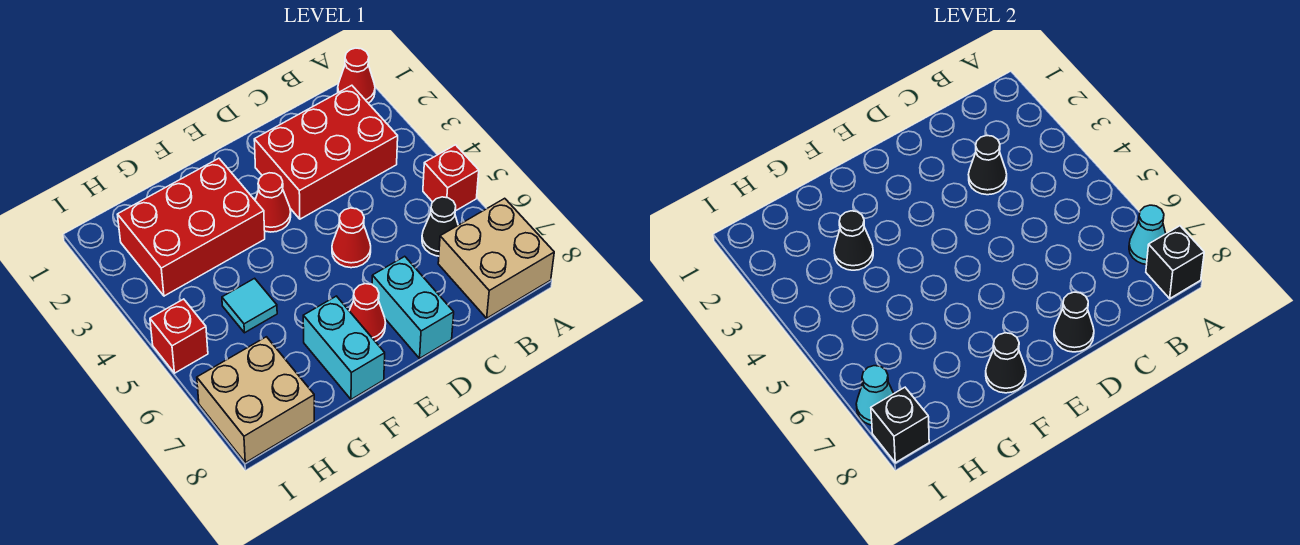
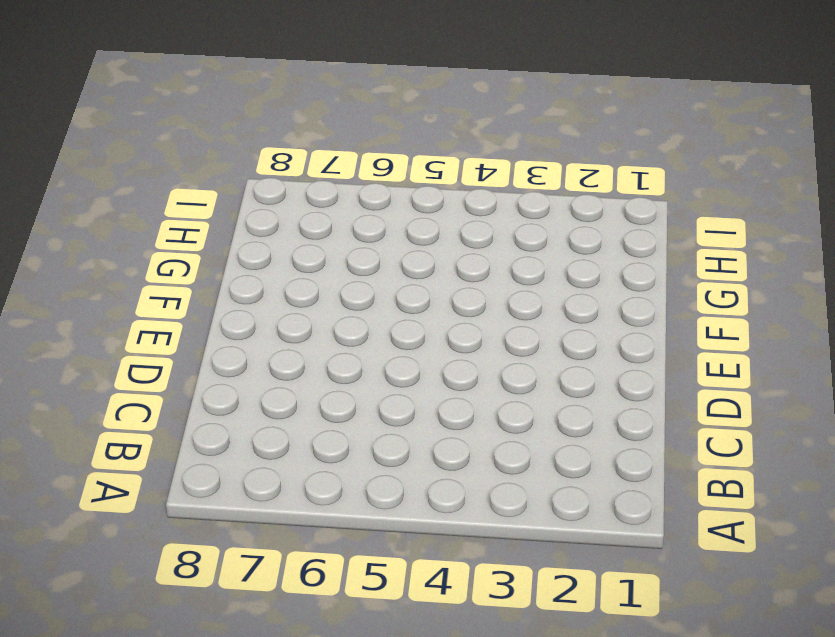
none -> red 1x1 cone [338,48,375,103]
none -> red 1x1 brick [423,145,479,211]
none -> tan 2x2 brick [438,198,554,318]

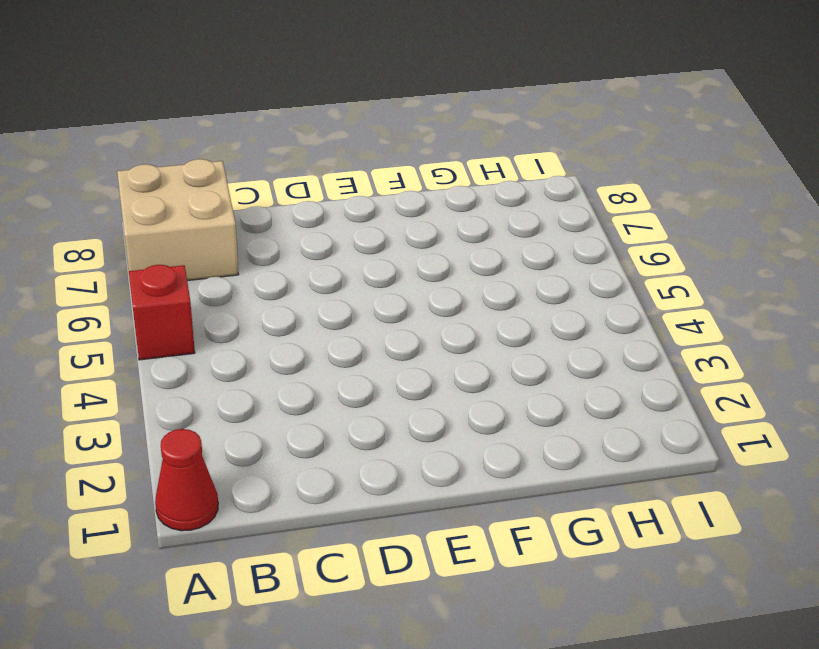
none -> red 2x3 brick [254,85,398,219]
none -> black 1x1 cone [422,197,458,256]
none -> red 1x1 cone [332,208,371,268]

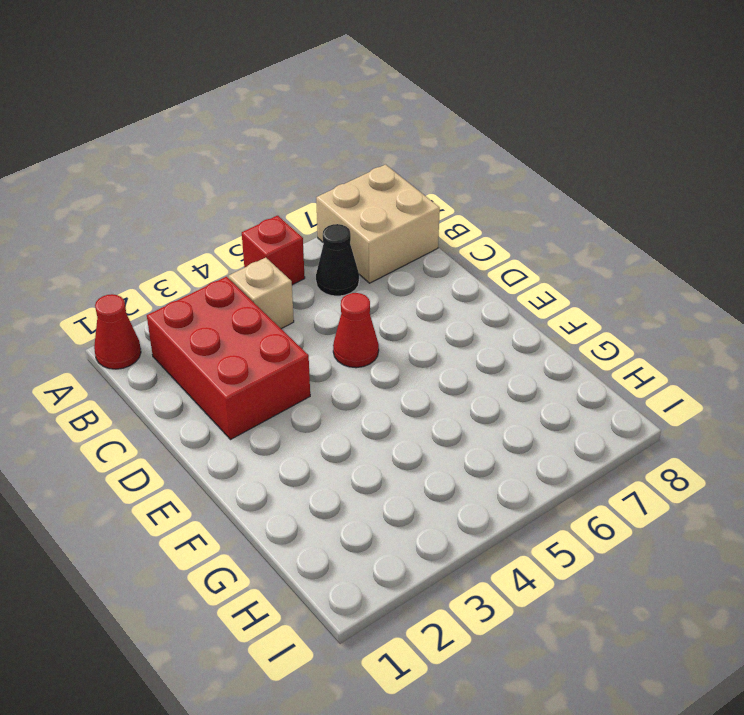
tan 1x1 brick [229,258,294,329] -> none
none -> cyan 1x2 brick [372,256,454,358]
none -> red 1x1 cone [255,173,291,232]
none -> red 1x1 cone [349,284,386,341]

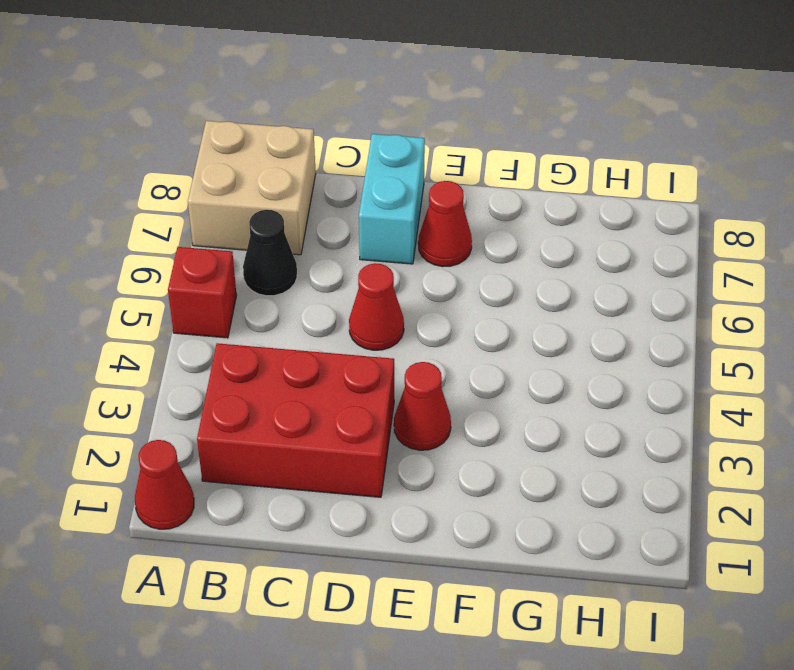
none -> red 2x3 brick [117,158,265,296]
none -> cyan 1x2 brick [303,296,385,399]
none -> cyan 1x1 tile [222,278,277,333]

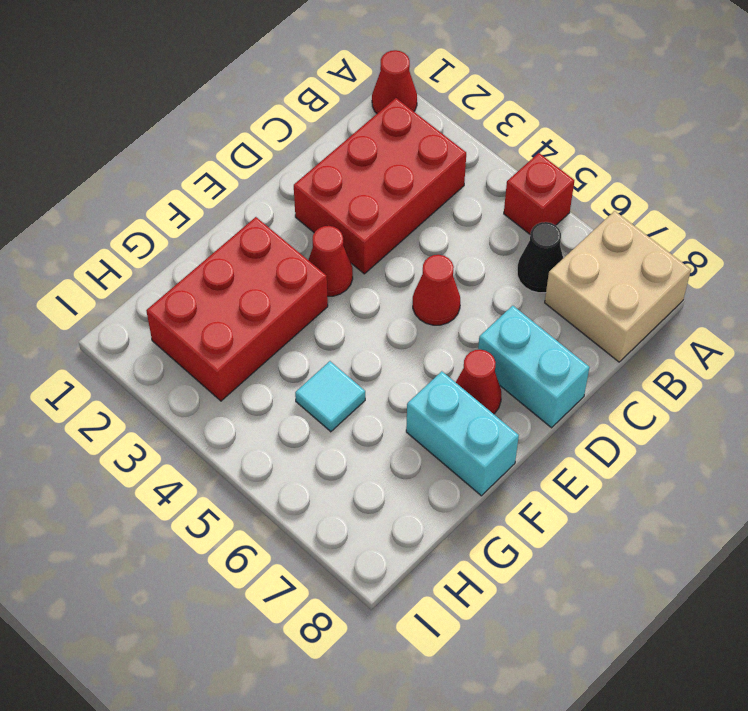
none -> tan 2x2 brick [197,337,314,463]
none -> red 1x1 brick [150,299,208,373]
none -> cyan 1x1 cone [1129,205,1166,264]

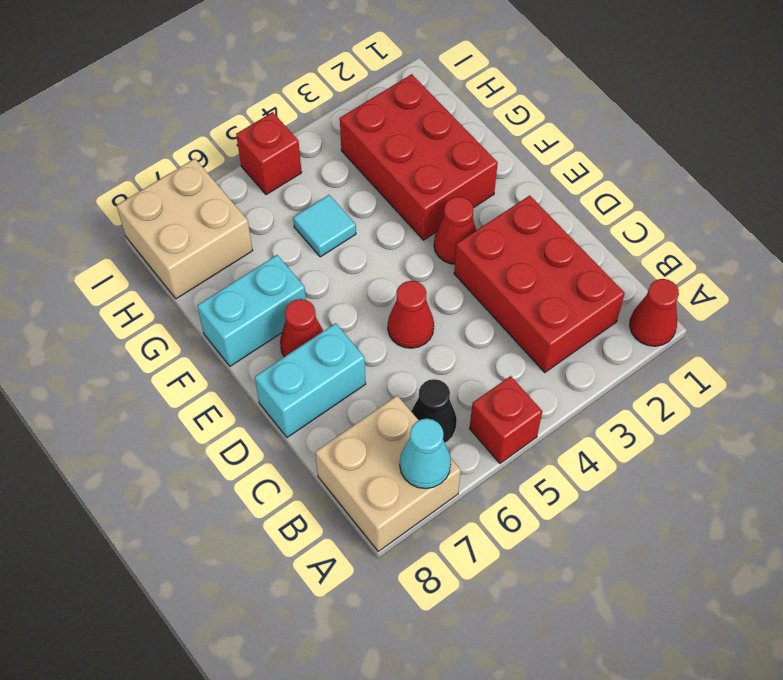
none -> black 1x1 brick [1146,226,1204,298]
none -> black 1x1 cone [969,136,1007,195]
none -> black 1x1 cone [1054,292,1094,352]

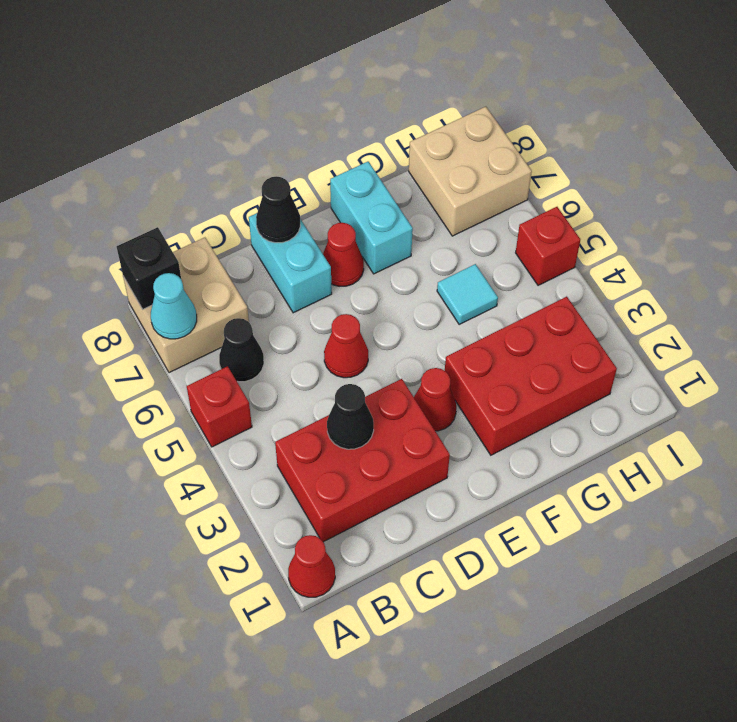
none -> black 1x1 cone [986,333,1026,393]
none -> black 1x1 cone [834,211,873,270]
none -> cyan 1x1 cone [856,366,894,425]

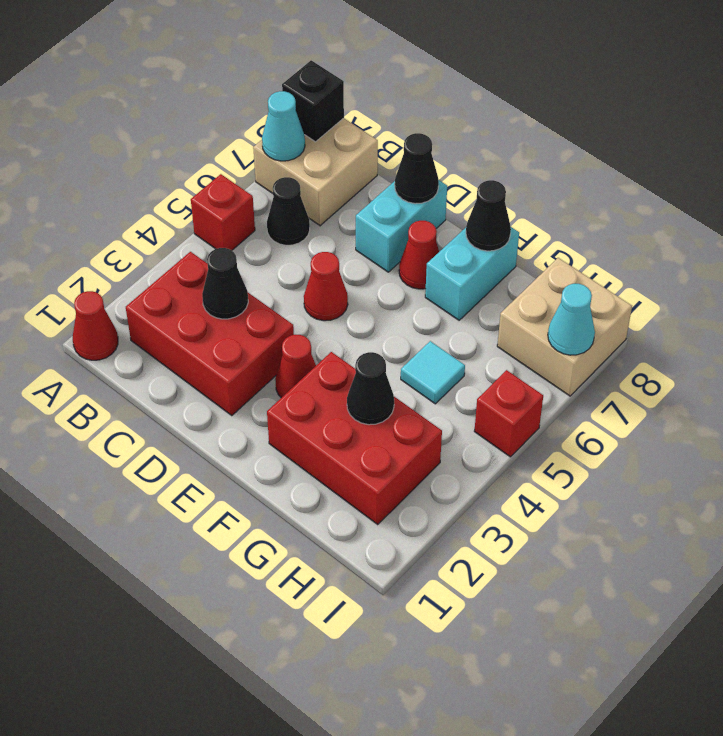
none -> black 1x1 brick [871,387,929,463]

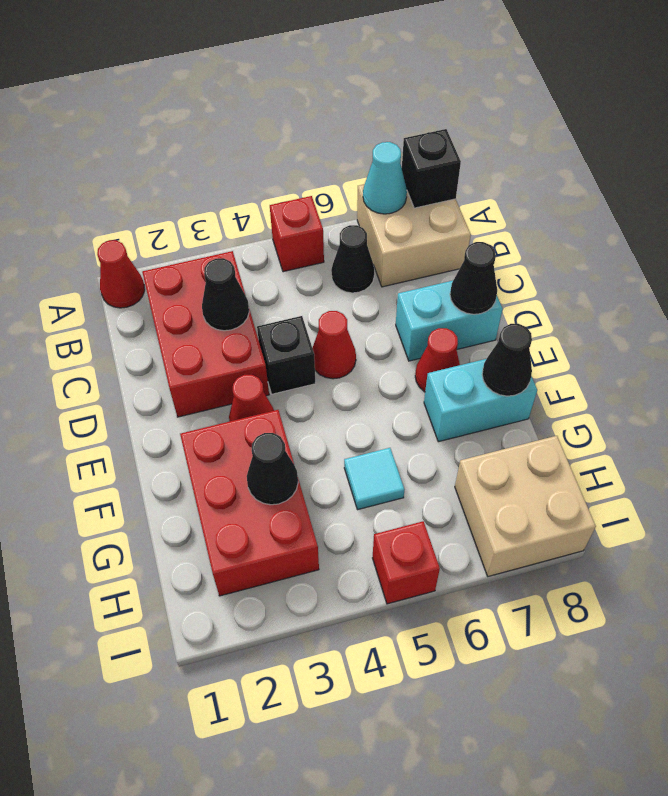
black 1x1 brick [257,316,316,394] -> black 1x1 brick moved to [871,387,929,463]
none -> cyan 1x1 cone [856,366,894,425]

